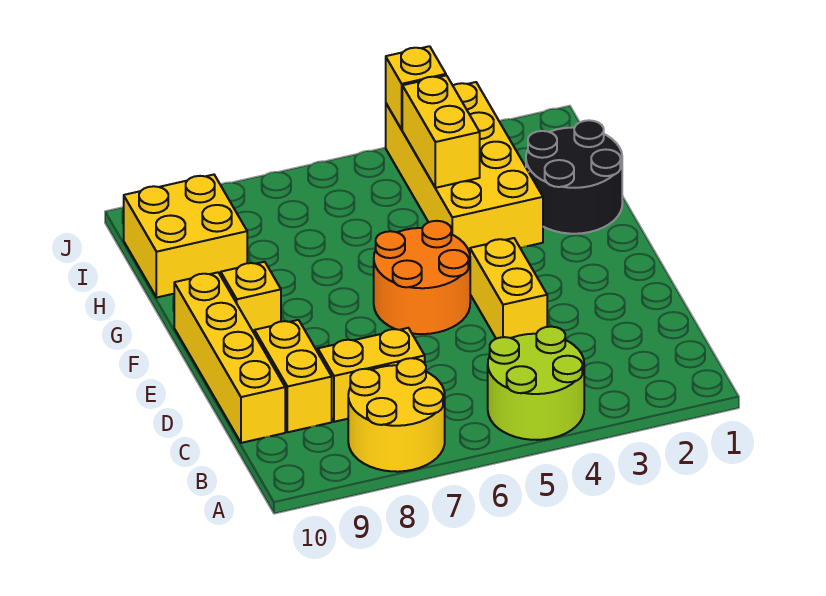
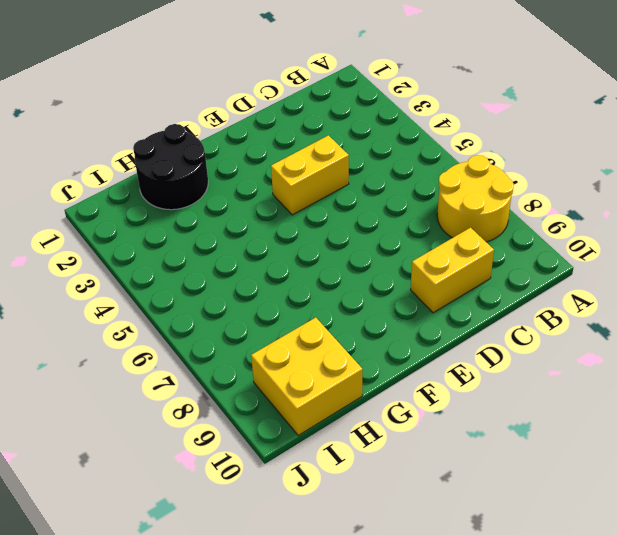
none -> lime 2x2 round brick [488,327,584,440]
none -> yellow 1x2 brick [318,328,425,422]
none -> yellow 1x4 brick [174,272,285,443]

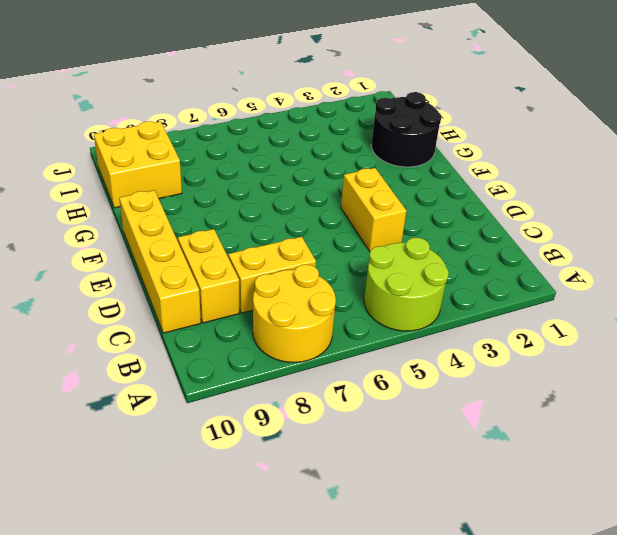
none -> orange 2x2 round brick [374,221,470,334]
none -> yellow 1x1 brick [221,262,281,333]
none -> yellow 2x4 brick [386,82,543,253]

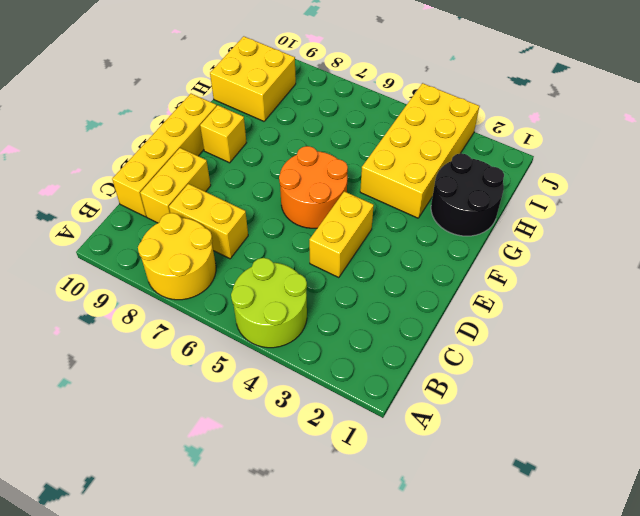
none -> yellow 1x2 brick [402,75,480,188]
none -> yellow 1x1 brick [386,46,446,129]

